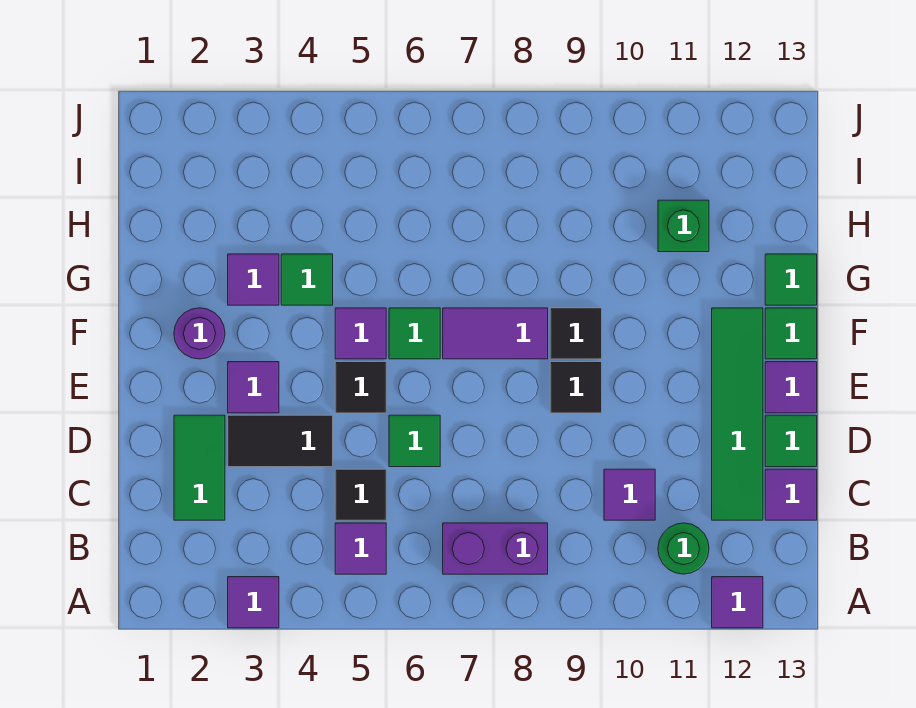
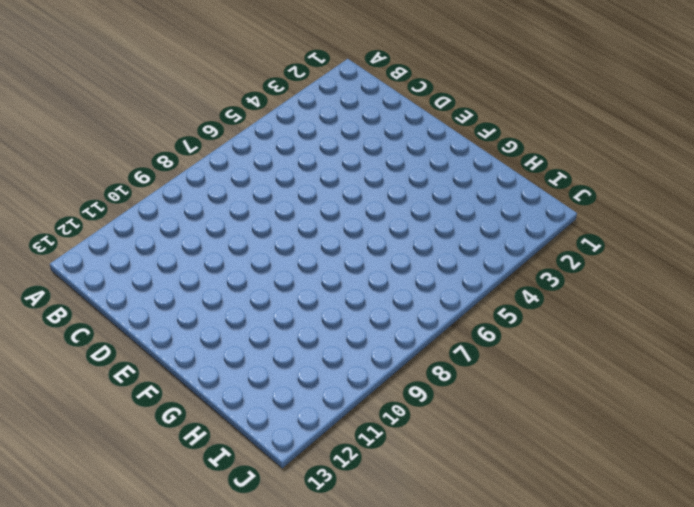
none -> purple 1x1 tile [228,577,279,628]
none -> purple 1x1 tile [712,577,763,628]
none -> purple 1x1 tile [335,523,386,574]

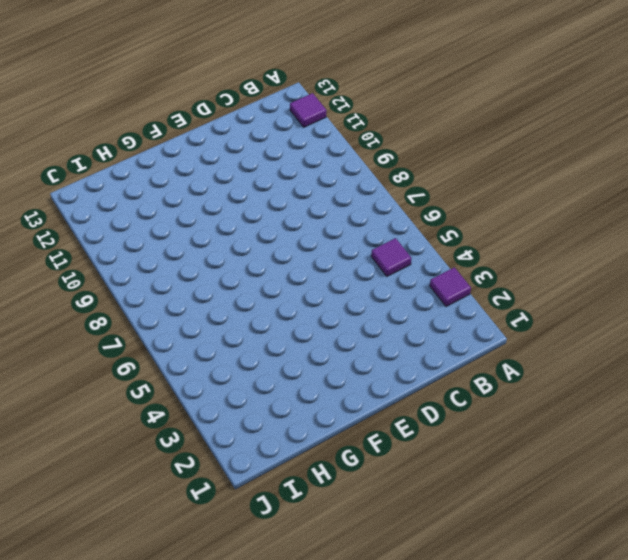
none -> purple 1x2 brick [443,523,548,574]
none -> green 1x1 round brick [658,523,709,574]
none -> green 1x2 tile [174,415,225,520]

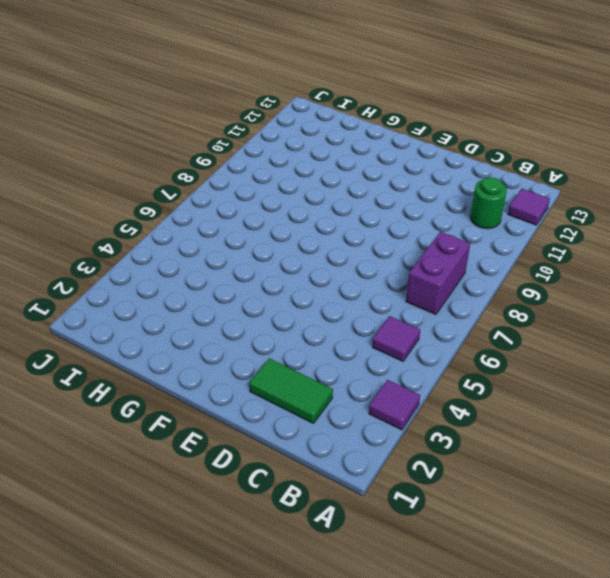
none -> black 1x1 tile [335,469,386,520]
none -> purple 1x1 tile [604,469,655,520]
none -> green 1x4 tile [712,308,763,520]

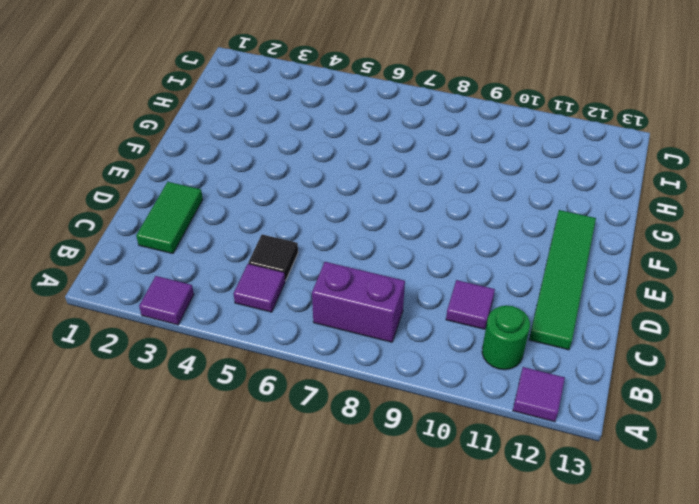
none -> purple 1x1 tile [765,469,817,520]
none -> black 1x2 tile [228,415,333,467]
none -> green 1x1 tile [389,415,440,467]

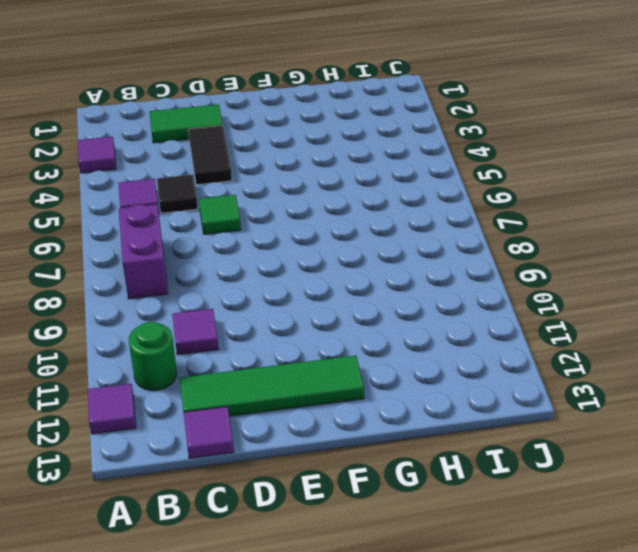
none -> green 1x1 tile [765,415,817,467]
none -> purple 1x1 tile [228,362,279,413]
none -> black 1x1 tile [335,362,386,413]

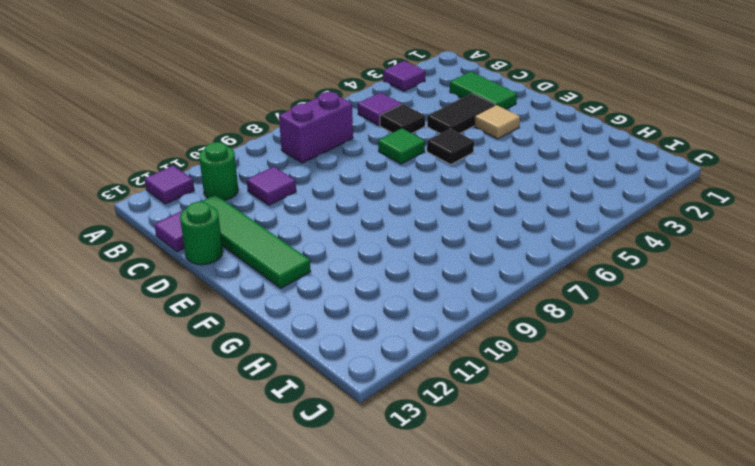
green 1x1 round brick [180,202,223,265] -> green 1x1 tile [765,415,817,467]
tan 1x1 tile [474,105,520,139] -> purple 1x1 tile [228,362,279,413]
none -> black 1x1 tile [550,362,602,413]
none -> purple 1x1 tile [765,362,817,413]
none -> purple 1x1 round brick [174,308,225,359]

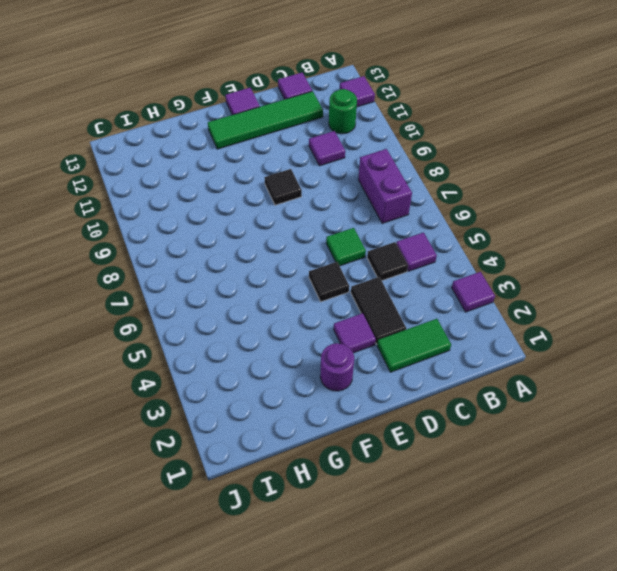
none -> green 1x1 tile [765,415,817,467]
none -> purple 1x1 tile [335,308,386,359]
none -> green 1x1 tile [389,308,440,359]

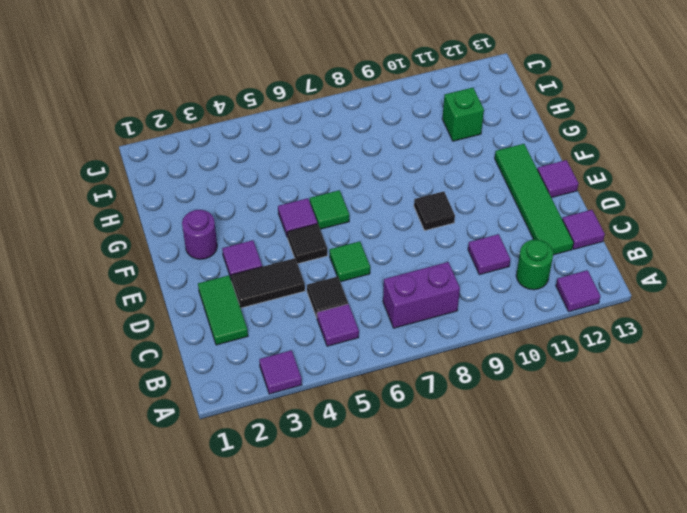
none -> green 1x1 tile [765,415,817,467]
none -> purple 1x2 tile [443,308,548,359]
none -> black 1x1 tile [550,308,602,359]

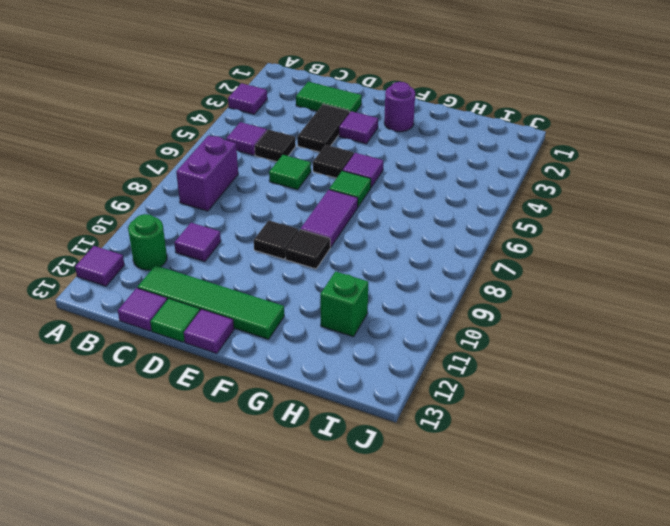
none -> green 1x1 tile [765,308,817,359]
none -> purple 1x1 tile [228,254,279,305]
none -> green 1x1 tile [281,254,333,305]

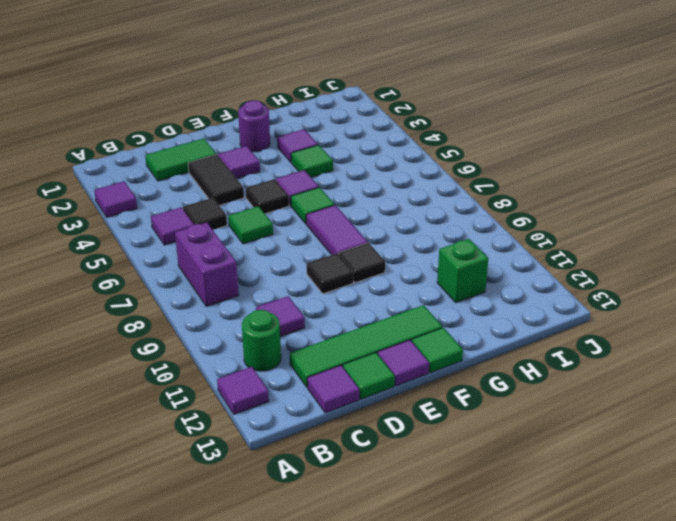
none -> green 1x1 tile [765,254,817,305]

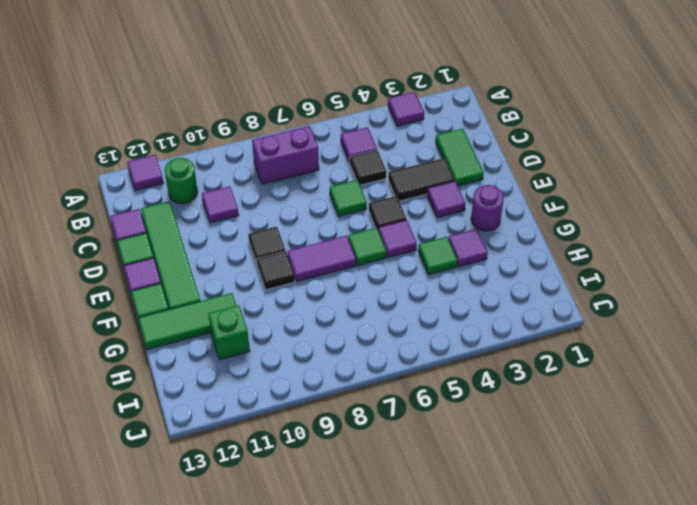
green 1x3 tile [138,293,236,350] -> green 1x1 tile [765,254,817,305]

